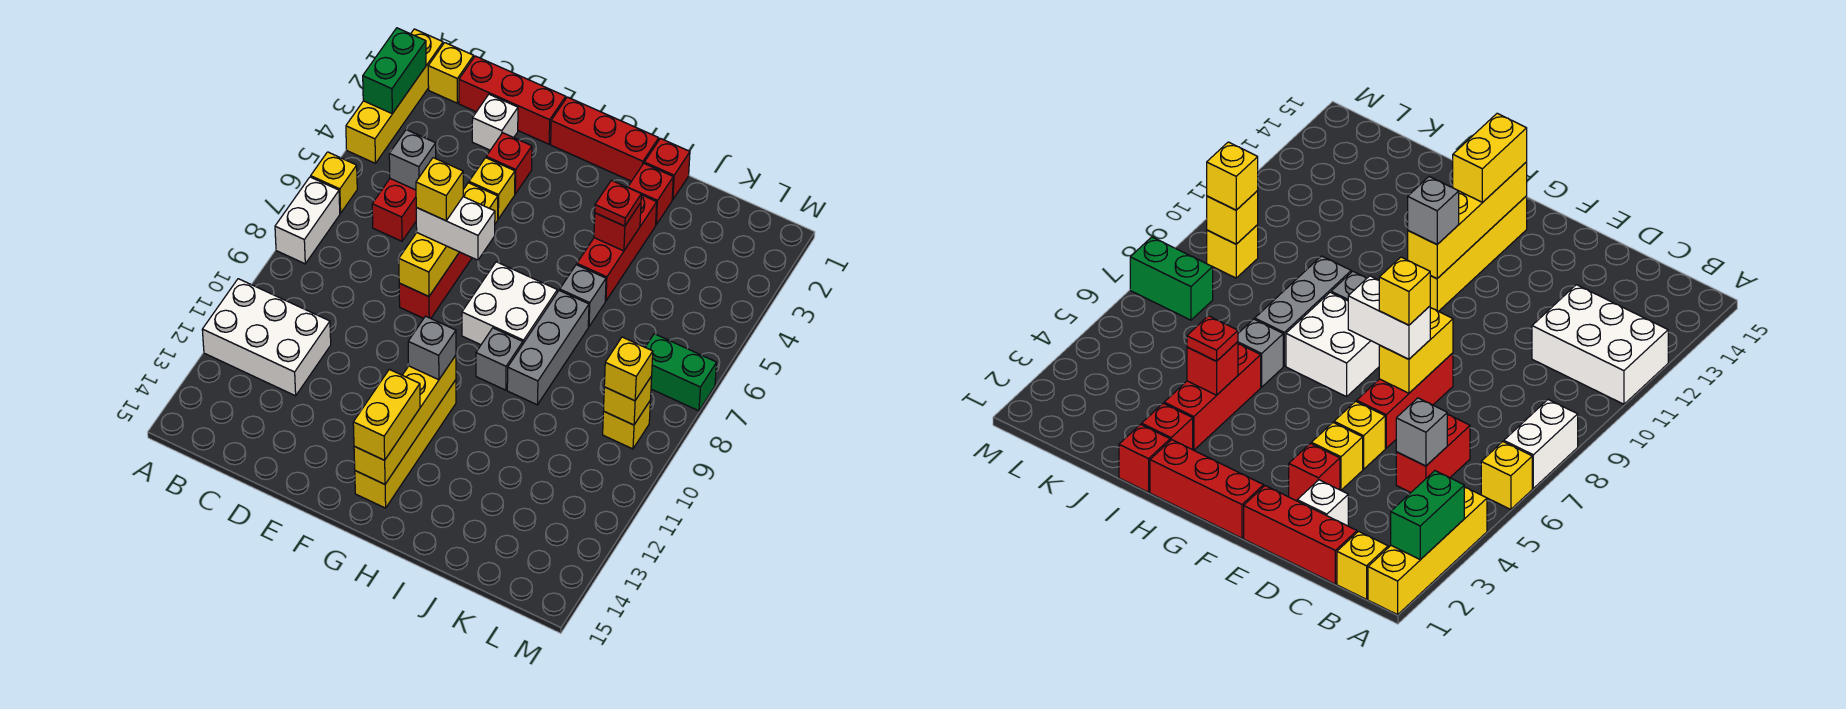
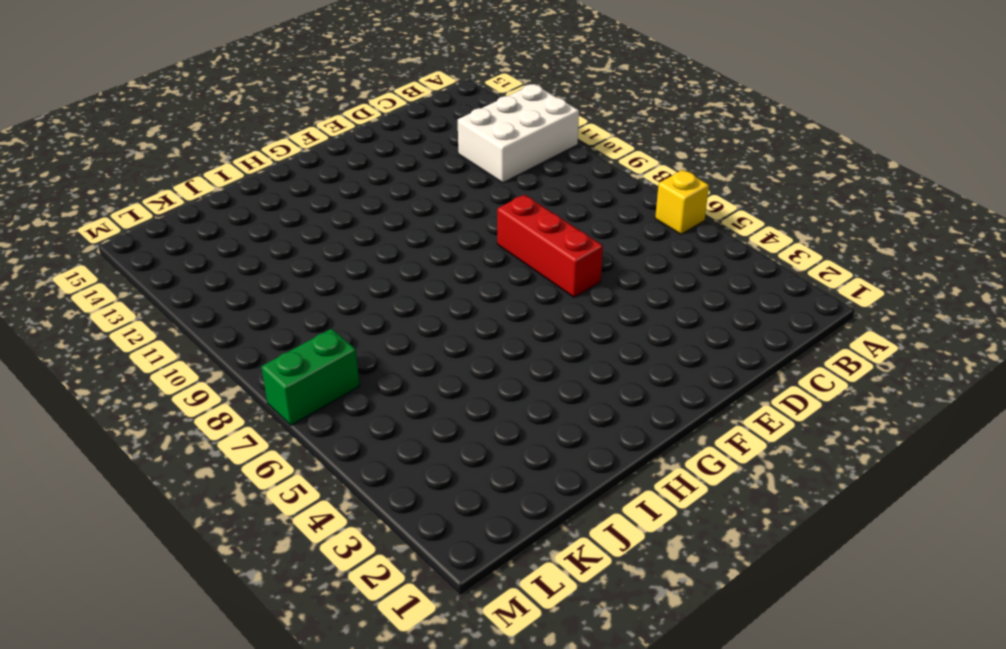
none -> yellow 1x4 brick [346,29,443,163]
none -> white 1x2 brick [275,177,340,264]
none -> yellow 1x1 brick [428,43,474,103]
none -> red 1x3 brick [459,56,566,144]

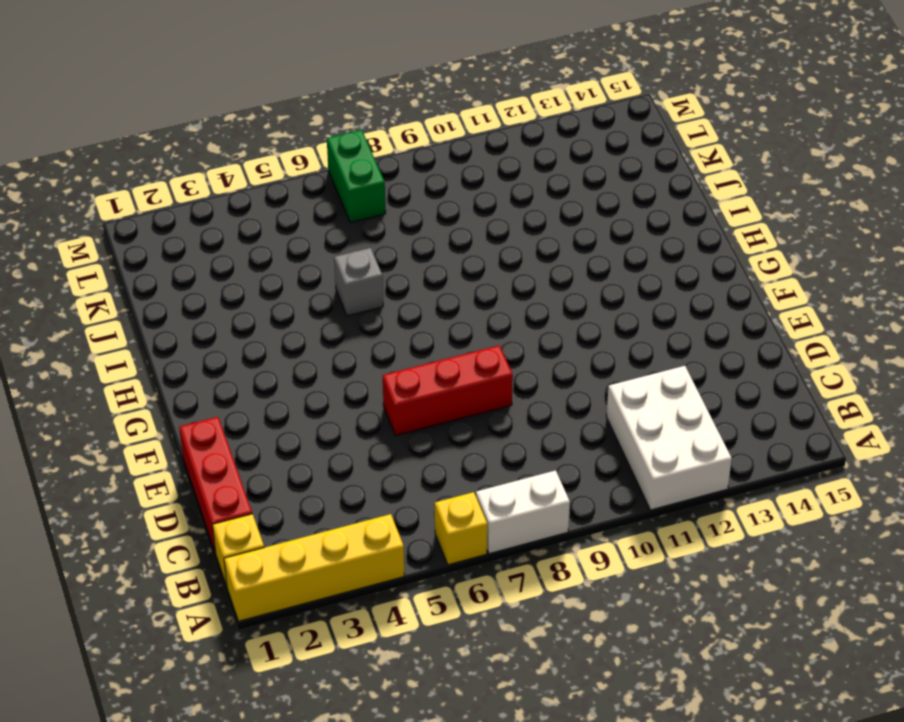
none -> red 1x2 brick [372,179,417,241]
none -> white 1x1 brick [472,94,518,150]
none -> red 1x1 brick [486,133,532,194]
none -> yellow 1x1 brick [469,158,515,219]

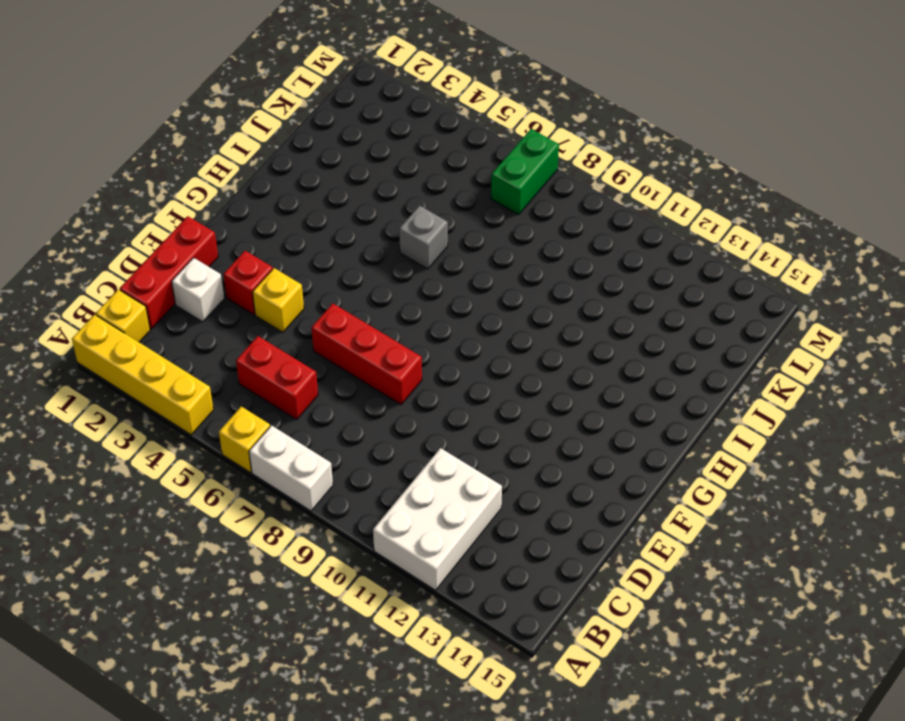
none -> yellow 1x1 brick [463,183,498,224]
none -> red 1x3 brick [551,97,659,181]
none -> white 2x2 brick [462,262,557,345]
none -> yellow 1x4 brick [355,380,456,508]

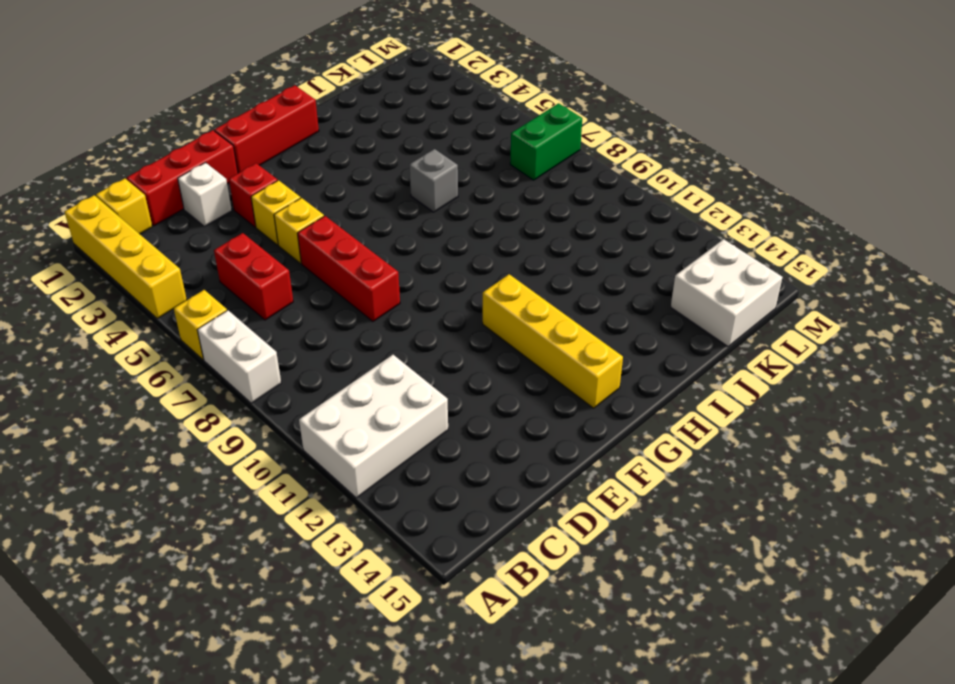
white 2x2 brick [671,239,783,346] -> white 2x2 brick moved to [462,262,557,345]
none -> grey 1x1 brick [476,328,523,390]
none -> red 1x1 brick [644,138,690,200]
none -> red 1x1 brick [628,164,673,225]
none -> red 1x3 brick [577,195,657,301]

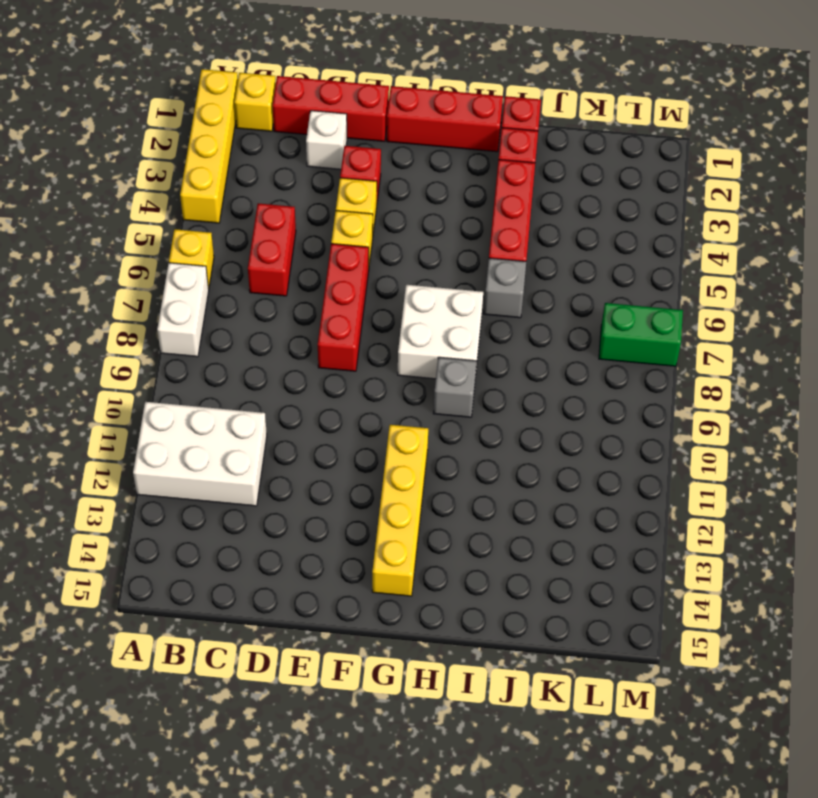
none -> grey 1x3 brick [507,290,589,405]
none -> yellow 1x1 brick [603,401,650,449]
none -> green 1x2 brick [363,28,426,114]
none -> grey 1x1 brick [389,130,436,190]

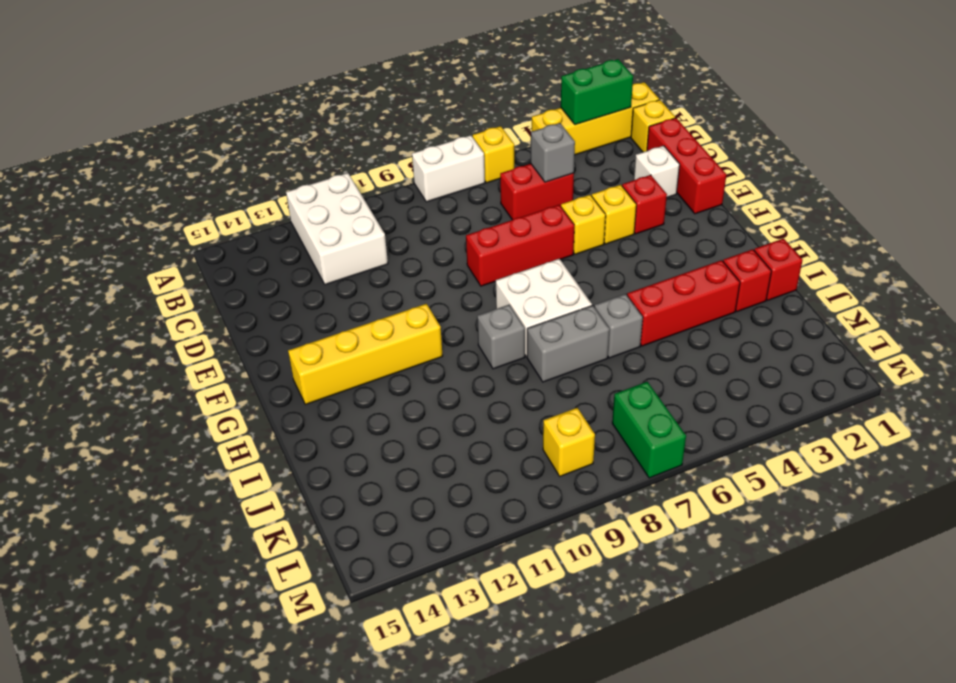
grey 1x2 brick [527,305,610,382] -> grey 1x3 brick [507,290,589,405]
none -> red 1x3 brick [551,97,659,181]
none -> yellow 1x2 brick [399,233,459,297]
none -> yellow 1x4 brick [354,355,456,484]
none -> red 1x1 brick [594,203,641,251]

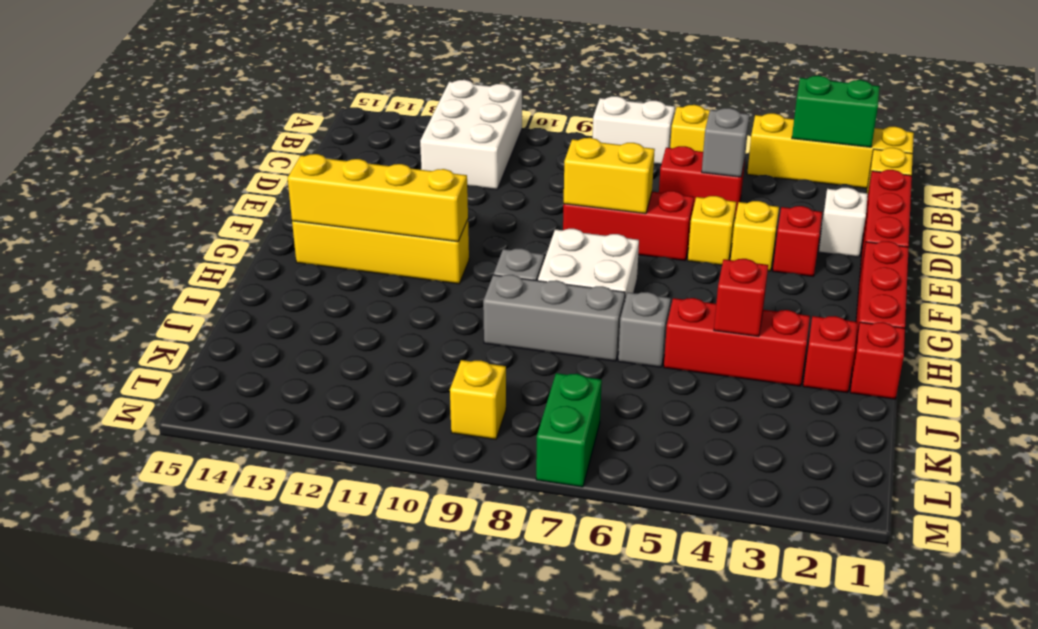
none -> yellow 1x1 brick [604,376,652,425]
none -> white 1x2 brick [416,197,495,260]
none -> grey 1x1 brick [408,316,456,380]
none -> yellow 1x2 brick [353,369,420,460]

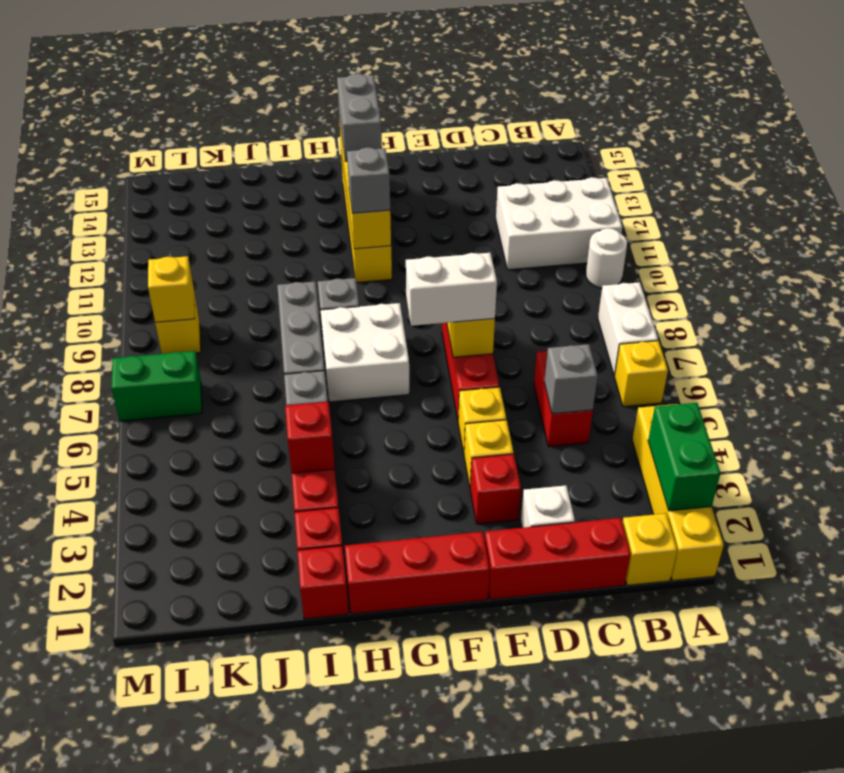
white 1x1 round brick [586,228,627,288] -> none
grey 1x2 brick [337,74,382,162] -> yellow 1x2 brick [353,369,420,460]
none -> red 1x1 plate [595,180,641,226]
none -> yellow 1x1 brick [604,337,653,401]
none -> yellow 1x1 brick [416,158,463,221]

